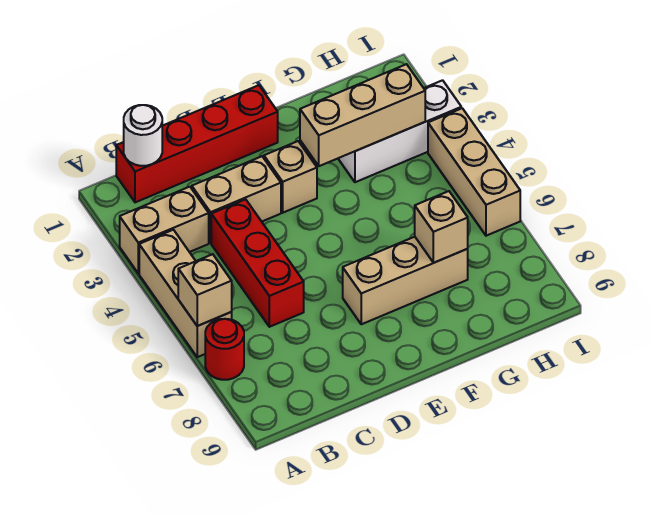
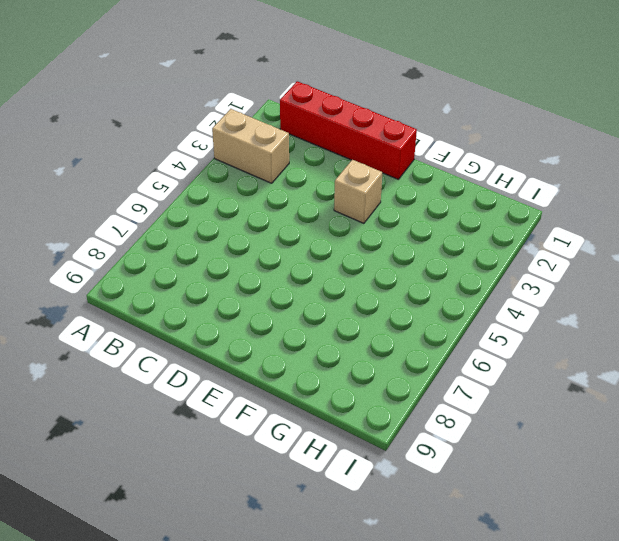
none -> tan 1x3 brick [139,230,232,357]
none -> red 1x1 round brick [205,319,244,380]
none -> tan 1x2 brick [192,156,281,243]

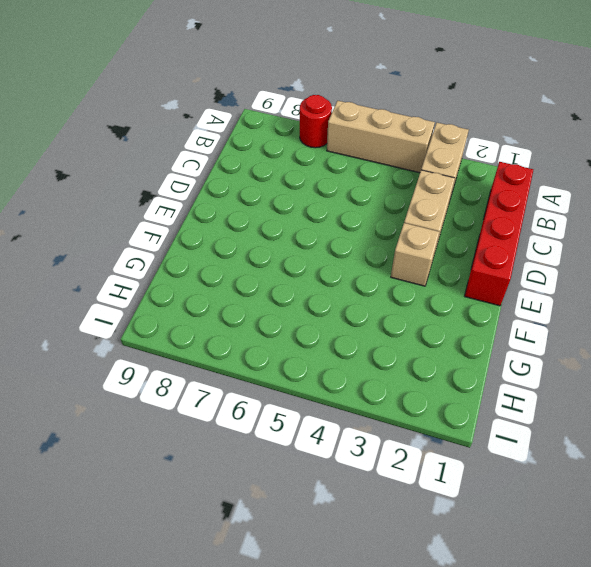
none -> red 1x3 brick [211,199,304,327]
none -> tan 1x3 brick [343,237,468,324]
none -> white 1x3 brick [338,80,461,182]

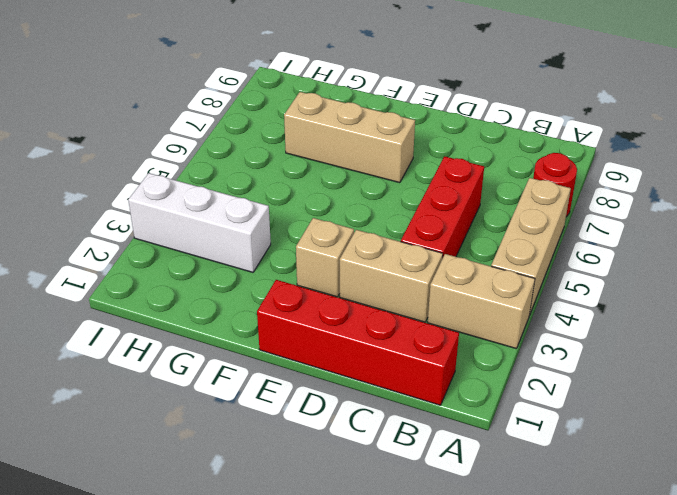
none -> tan 1x3 brick [428,108,520,236]
none -> tan 1x1 brick [178,254,232,326]
none -> white 1x1 round brick [124,105,162,166]

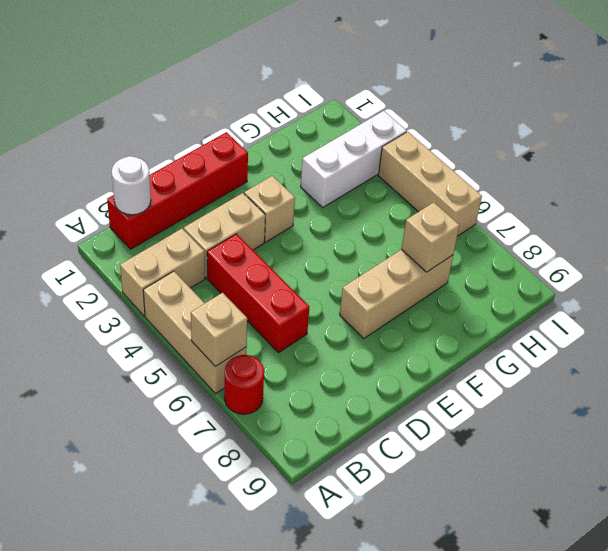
none -> tan 1x3 brick [300,64,425,166]

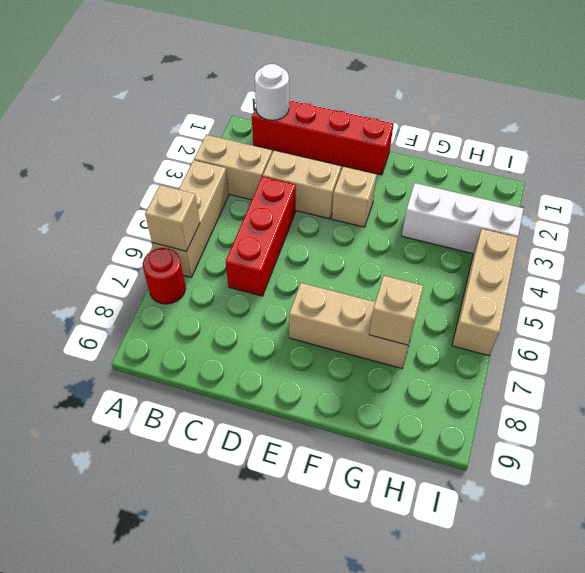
none -> tan 1x3 brick [300,64,425,166]

